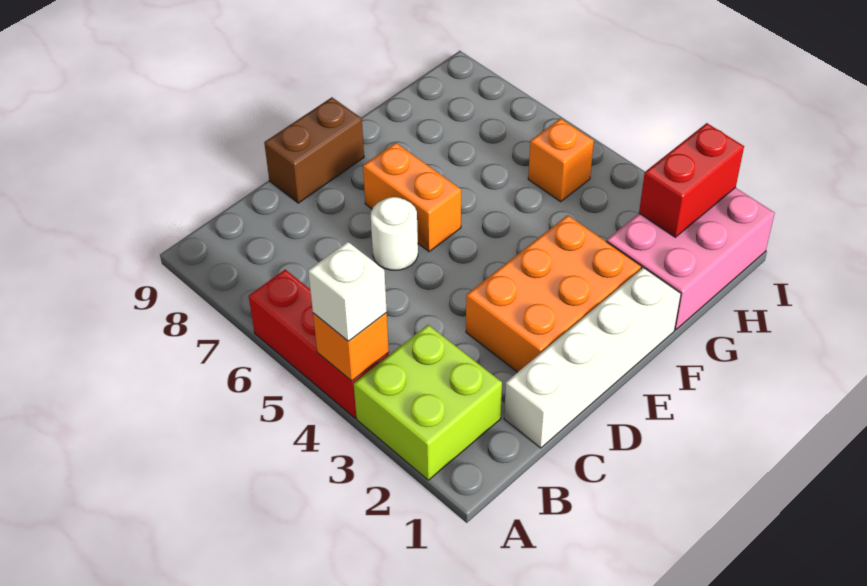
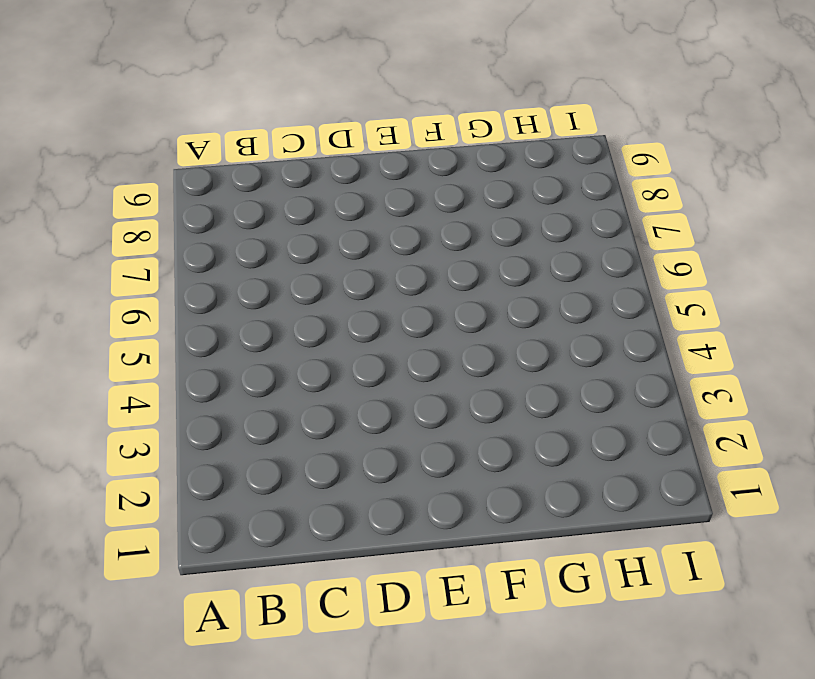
none -> lime 2x2 brick [354,325,502,480]
none -> red 1x3 brick [249,270,389,418]
none -> white 1x4 brick [504,268,681,448]

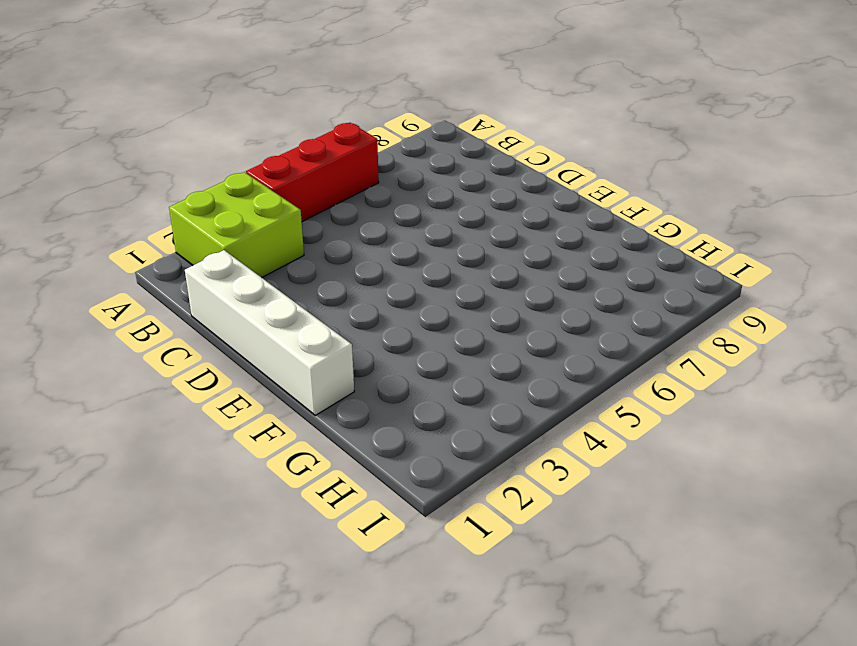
none -> orange 2x3 brick [466,215,641,372]
none -> white 1x1 round brick [371,197,418,270]
none -> brown 1x2 brick [264,97,364,203]

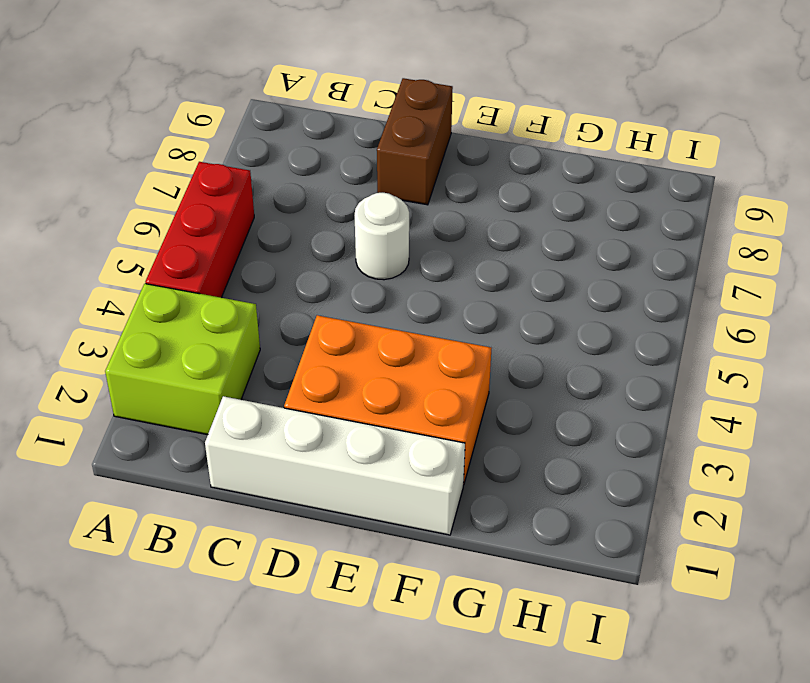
brown 1x2 brick [377,78,453,205] -> brown 1x2 brick turned to [264,97,364,203]
none -> orange 1x2 brick [363,143,461,252]
none -> pink 2x3 brick [606,188,775,330]
none -> orange 1x1 brick [528,119,594,202]

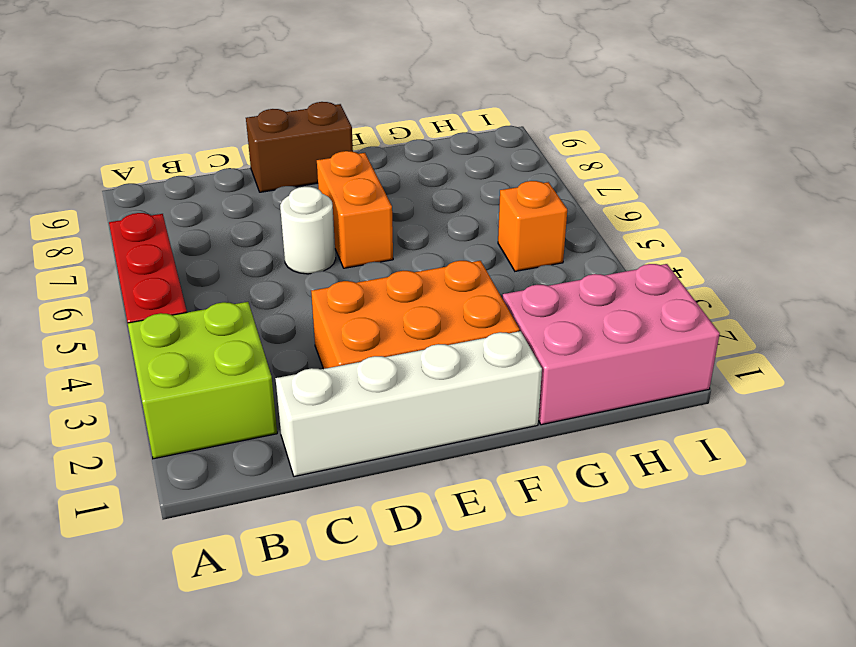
none -> orange 1x1 brick [313,313,389,381]
none -> red 1x2 brick [639,123,744,237]
none -> white 1x1 brick [308,242,387,341]

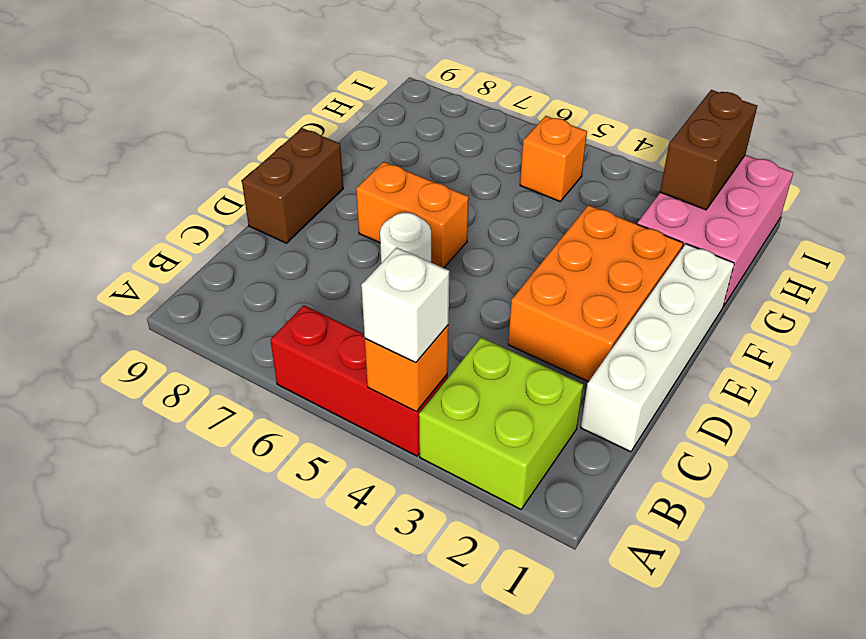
brown 1x2 brick [660,90,757,210] -> red 1x2 brick [639,123,744,237]

